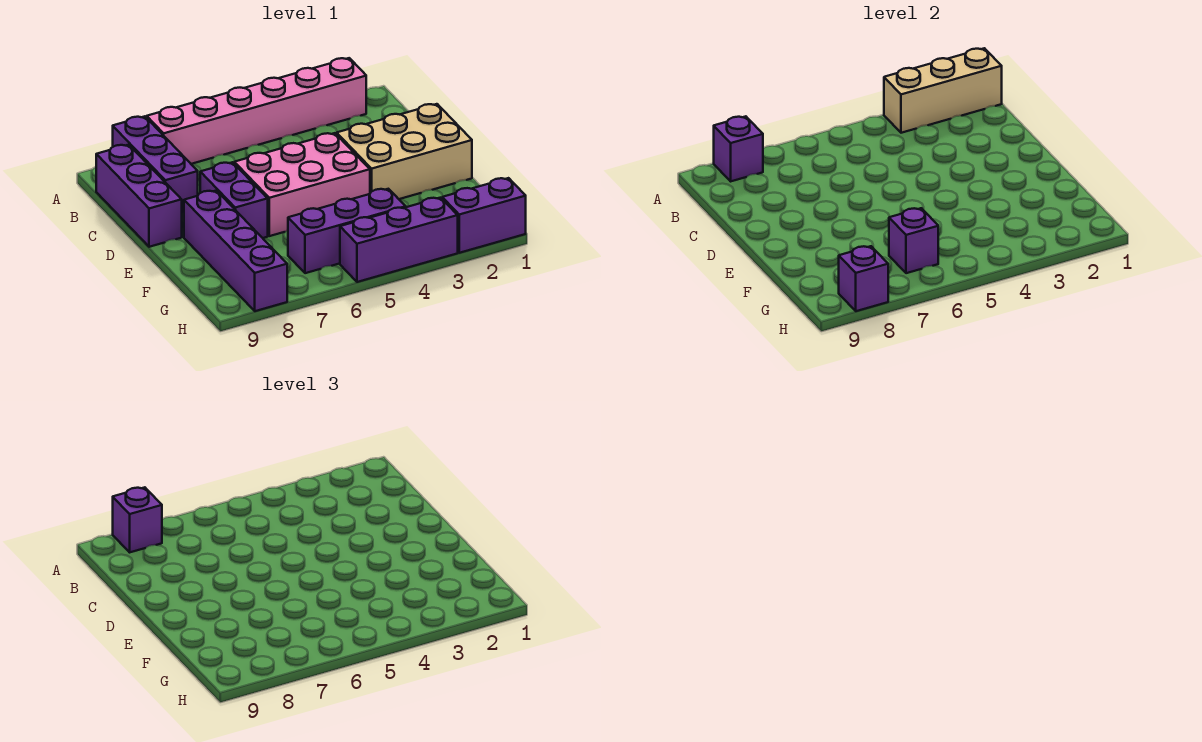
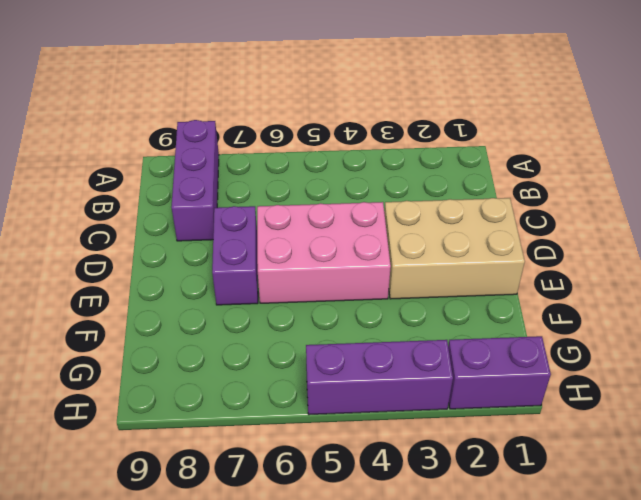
none -> pink 1x6 brick [147,58,366,164]
none -> purple 1x3 brick [96,145,182,247]
none -> purple 1x4 brick [184,191,287,311]

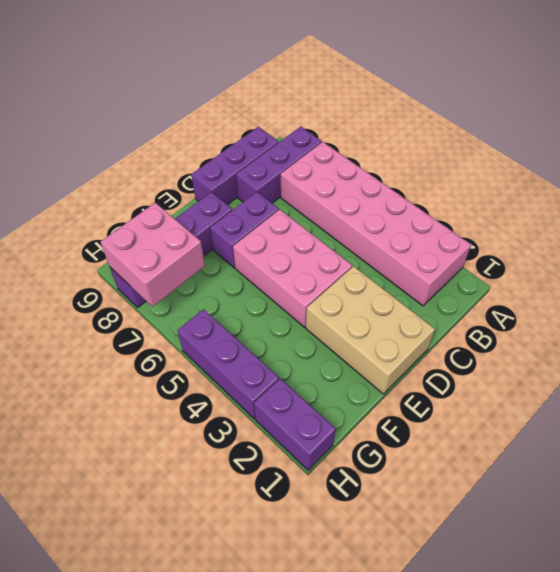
pink 2x6 brick [281,142,471,306] -> pink 1x6 brick [147,58,366,164]
pink 2x2 brick [100,203,205,307] -> purple 1x1 brick [839,246,888,311]
none -> purple 1x3 brick [288,189,406,273]
none -> tan 1x3 brick [884,48,1002,133]
none -> purple 1x1 brick [714,116,763,181]

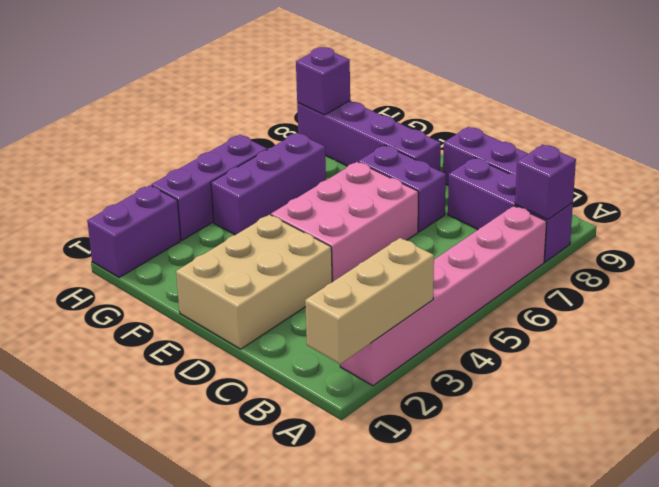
none -> purple 1x1 brick [889,208,938,273]
none -> purple 1x1 brick [113,487,162,552]

